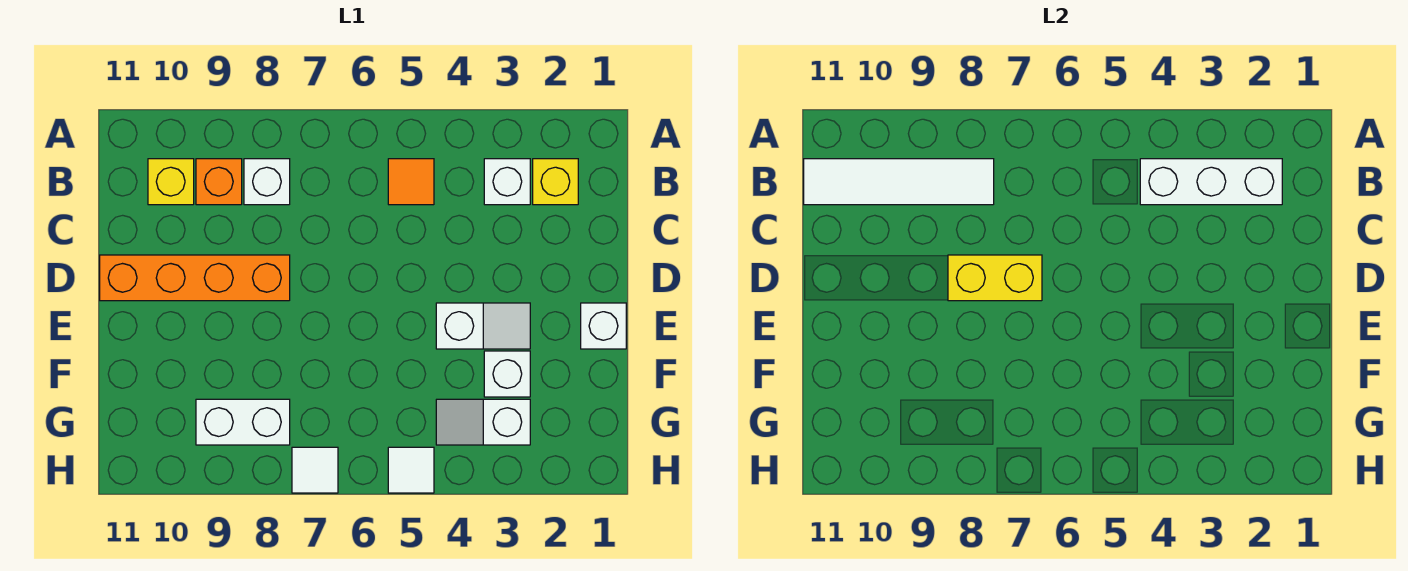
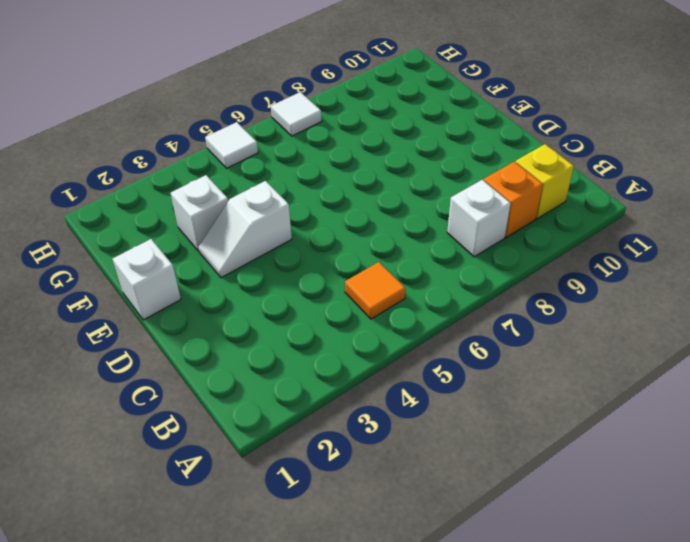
none -> yellow 1x1 brick [533,159,578,205]
none -> white 1x1 brick [484,159,530,205]
none -> orange 1x4 brick [100,255,290,301]

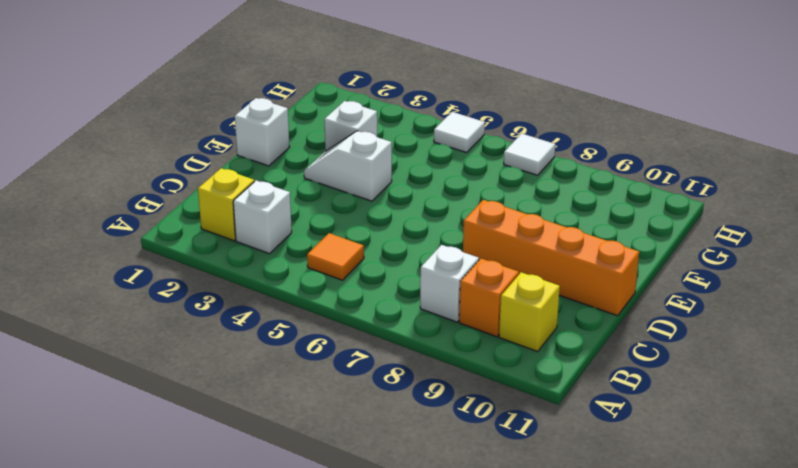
none -> white 1x2 slope [436,399,530,445]
none -> white 1x2 brick [196,399,290,445]
none -> white 1x3 brick [1140,159,1282,205]

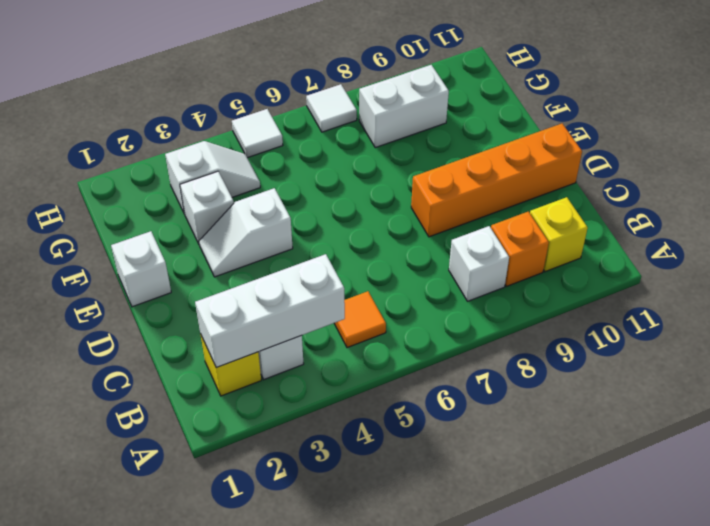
none -> white 1x4 tile [804,159,994,205]
none -> yellow 1x2 brick [948,255,1042,301]

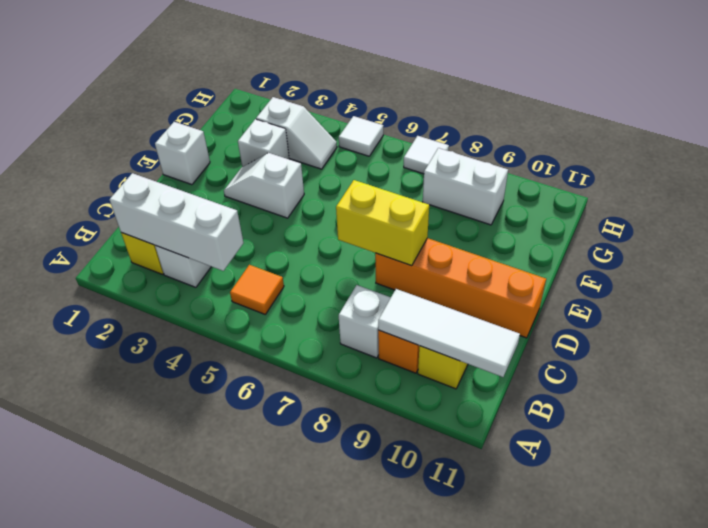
white 1x3 tile [378,289,520,377] -> white 1x4 tile [804,159,994,205]

